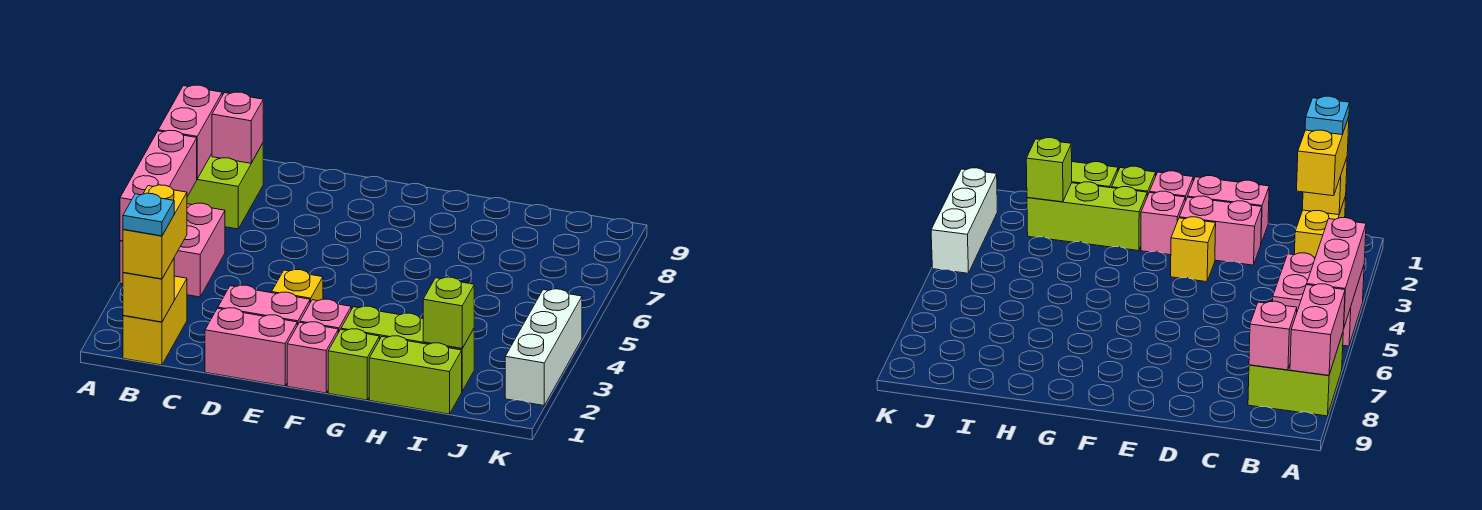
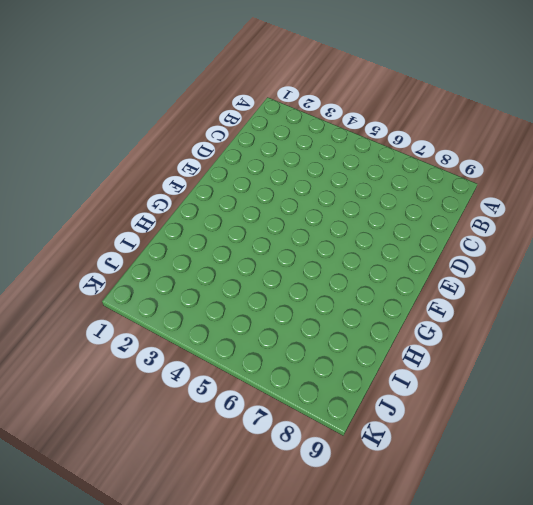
none -> pink 2x2 brick [120,203,225,297]
none -> lime 2x2 brick [187,143,263,229]
none -> yellow 1x2 brick [123,276,187,365]

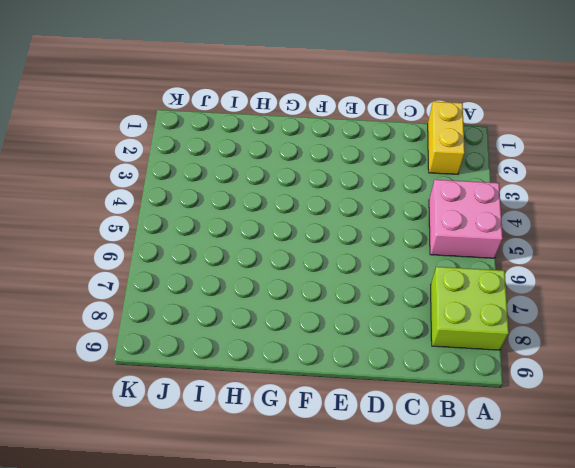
none -> pink 1x2 brick [205,308,297,386]
none -> pink 1x2 brick [218,285,310,325]
none -> yellow 1x1 brick [272,270,323,303]

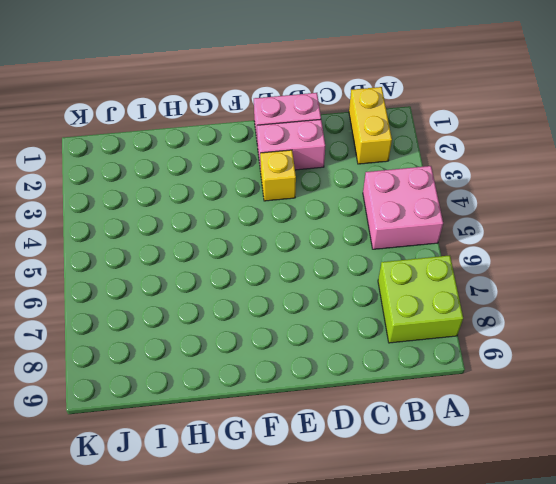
none -> pink 1x1 brick [287,322,338,393]
none -> pink 1x1 brick [300,299,351,333]
none -> lime 1x1 brick [328,329,380,400]

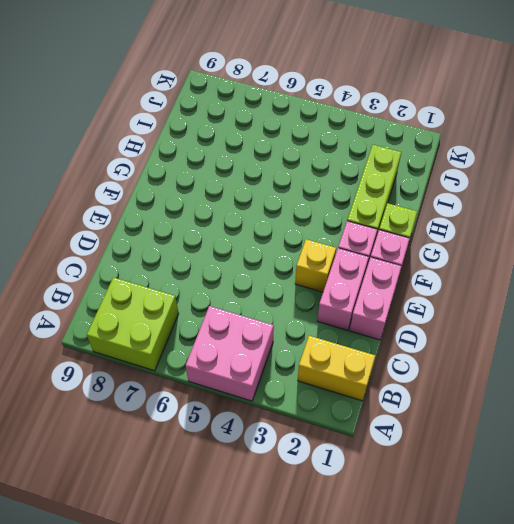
none -> lime 1x2 brick [369,336,462,414]
none -> white 1x3 brick [505,289,582,405]
none -> pink 1x3 brick [120,130,197,241]

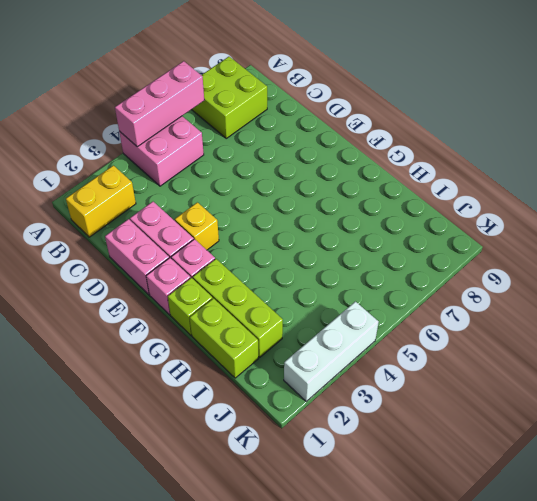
none -> pink 1x2 brick [158,85,222,179]
none -> yellow 1x1 brick [123,259,174,322]
none -> pink 1x1 brick [212,92,263,163]

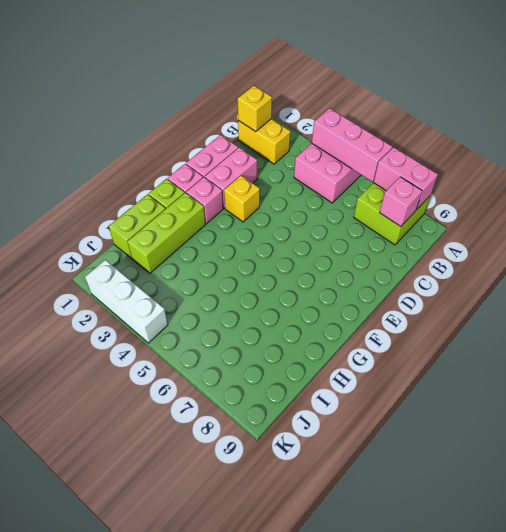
none -> lime 1x1 brick [423,277,474,348]
none -> yellow 1x2 brick [123,185,187,279]
none -> cyan 1x1 plate [123,193,174,236]

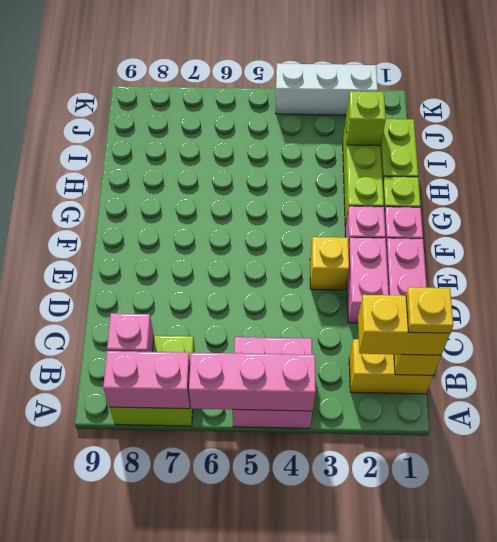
yellow 1x1 plate [406,287,453,333] -> cyan 1x1 plate [123,193,174,236]

